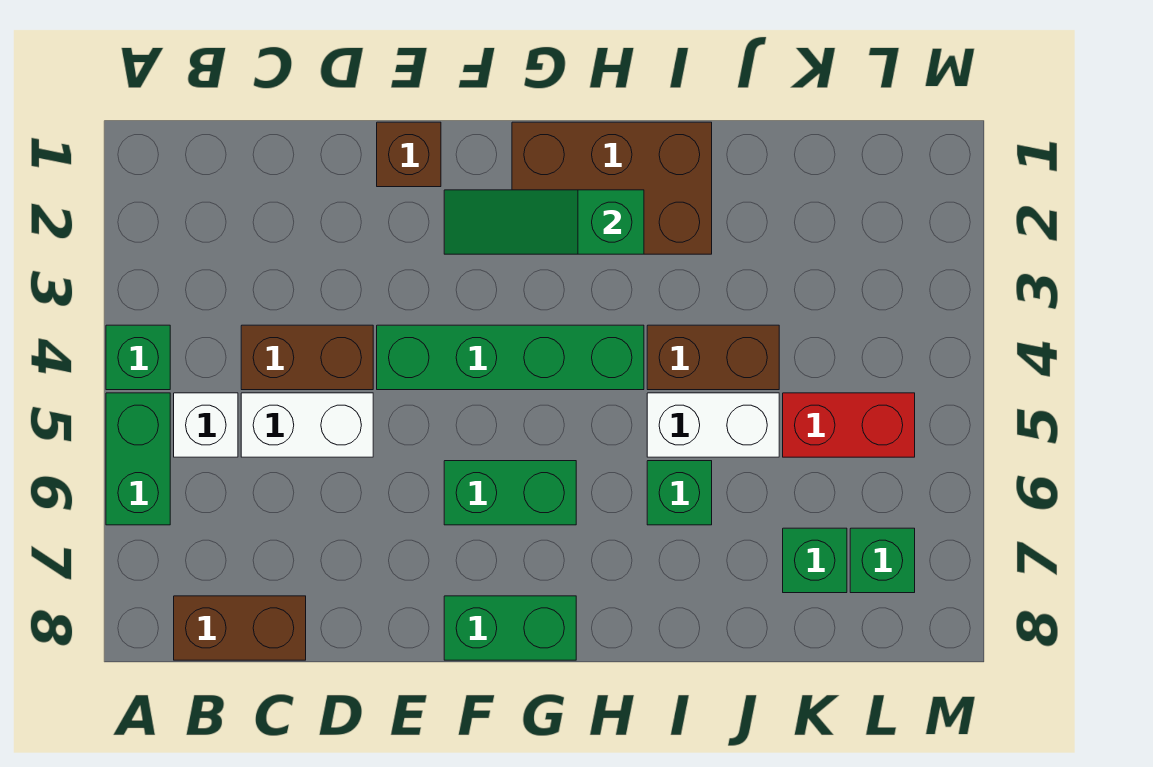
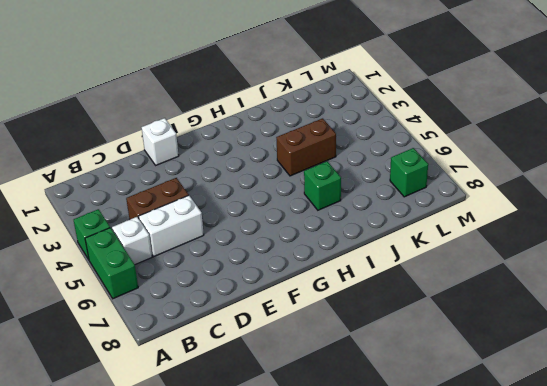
white 1x1 brick [142,118,179,165] -> brown 1x1 brick [377,122,441,187]
none -> brown 1x2 brick [174,596,306,660]
none -> green 1x4 brick [377,325,644,390]
none -> green 1x2 brick [444,461,576,525]

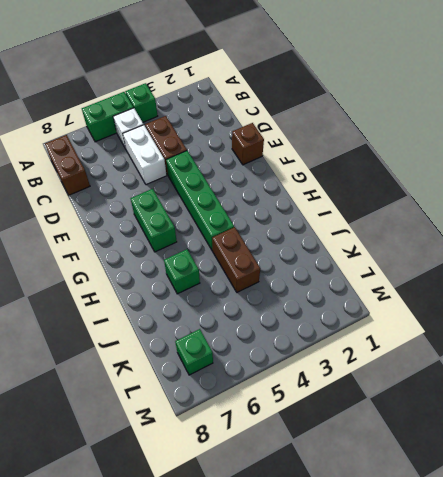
none -> green 1x2 brick [444,596,576,660]
none -> brown 2x3 brick [512,122,712,254]
none -> white 1x2 brick [647,393,779,457]

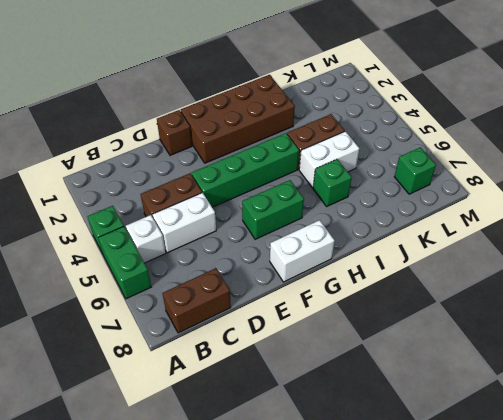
brown 2x4 brick [181,75,295,163] -> brown 2x3 brick [512,122,712,254]
white 1x2 brick [270,220,335,282] -> green 1x2 brick [444,596,576,660]
none -> red 1x2 brick [783,393,915,457]
none -> green 1x1 brick [783,528,847,593]
none -> green 1x3 slope [444,190,644,254]

